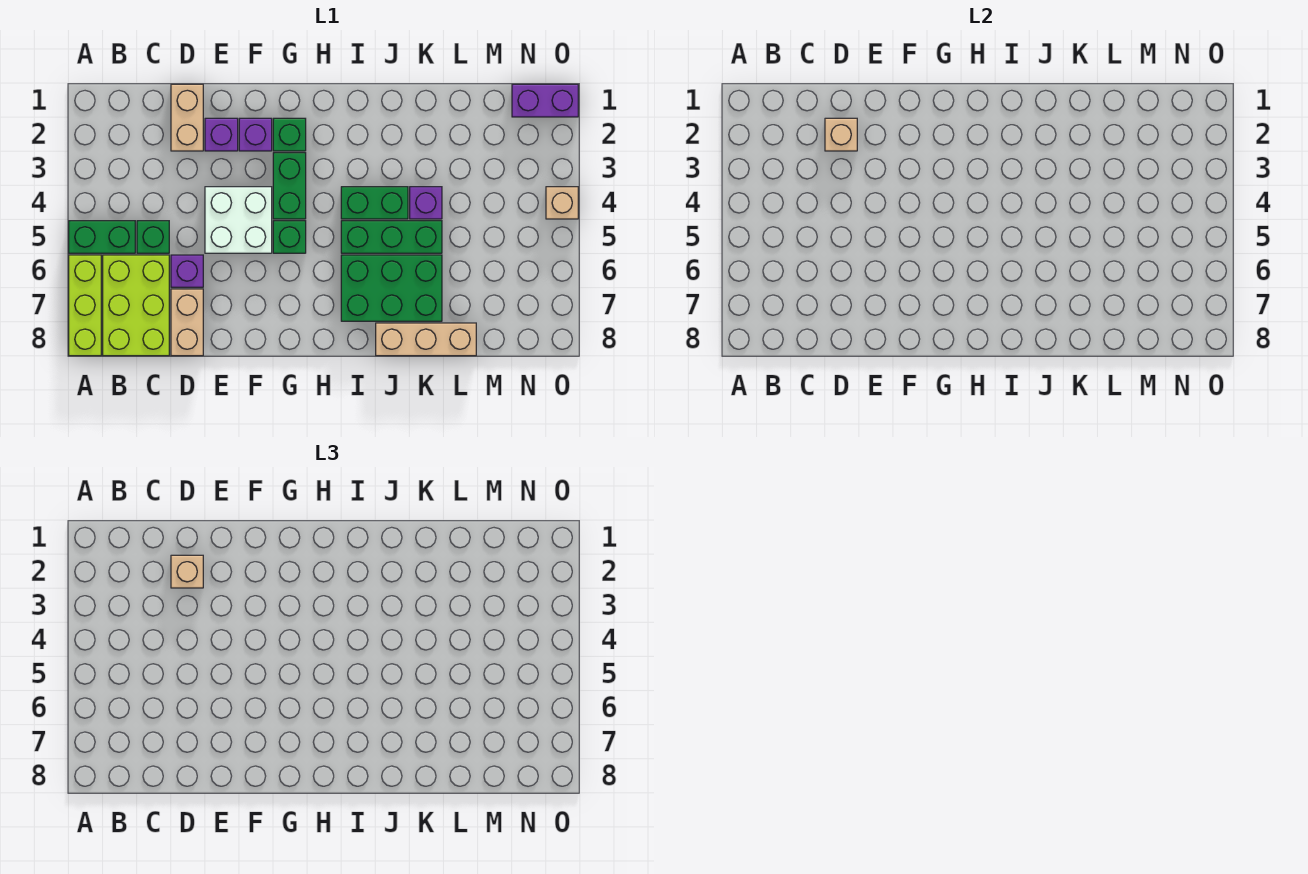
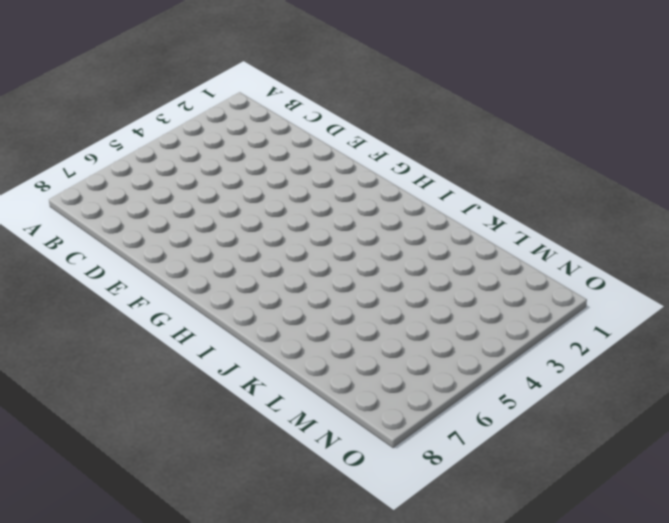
none -> green 1x2 brick [69,221,135,253]
none -> lime 1x3 brick [69,255,101,356]
none -> lime 2x3 brick [103,255,169,356]

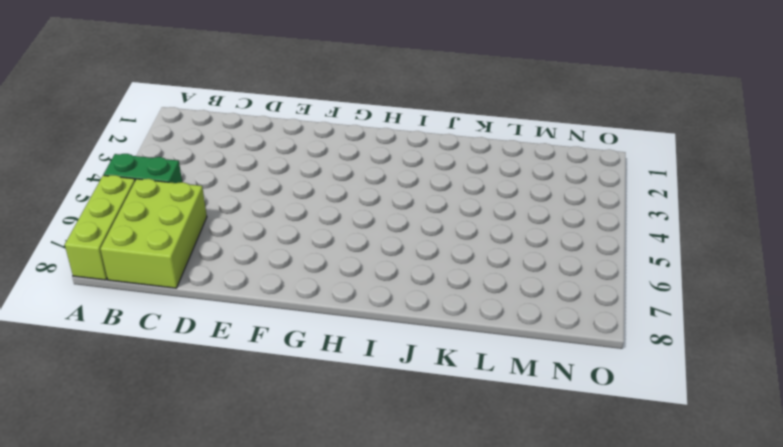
none -> green 1x1 brick [137,221,169,253]
none -> tan 1x2 brick [171,84,203,151]
none -> purple 1x1 brick [171,255,203,287]

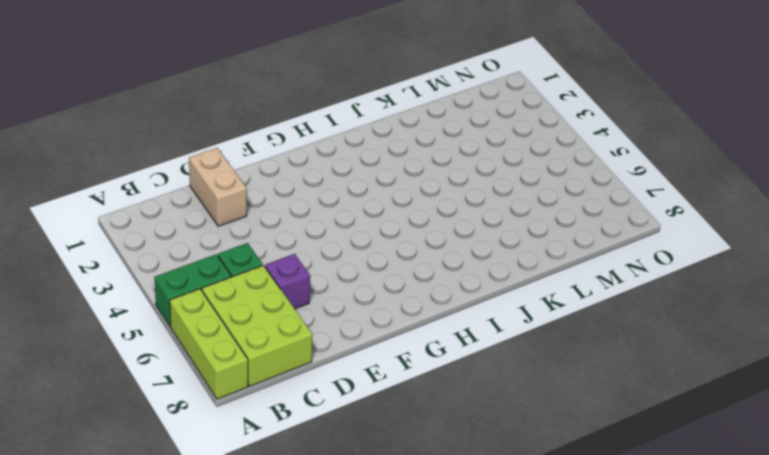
none -> tan 1x2 brick [171,289,203,356]
none -> purple 1x1 brick [205,118,238,151]
none -> white 2x2 brick [205,187,272,253]

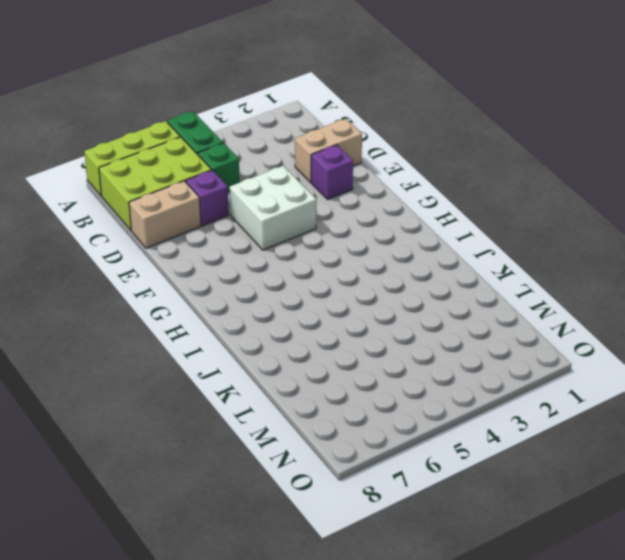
none -> purple 1x1 brick [239,118,272,151]
none -> green 1x1 brick [273,118,306,151]
none -> green 1x2 brick [273,153,306,219]

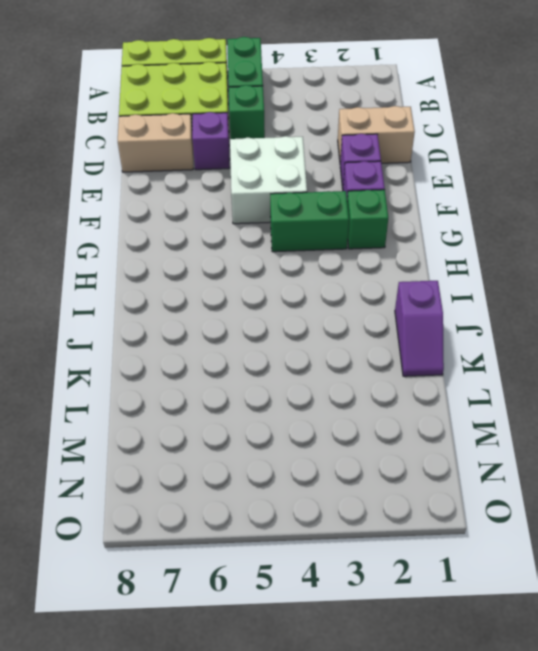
purple 1x2 slope [395,281,444,376] -> none
none -> green 1x1 brick [273,221,306,253]
none -> green 1x2 brick [341,187,408,219]
none -> green 1x3 brick [341,221,442,253]

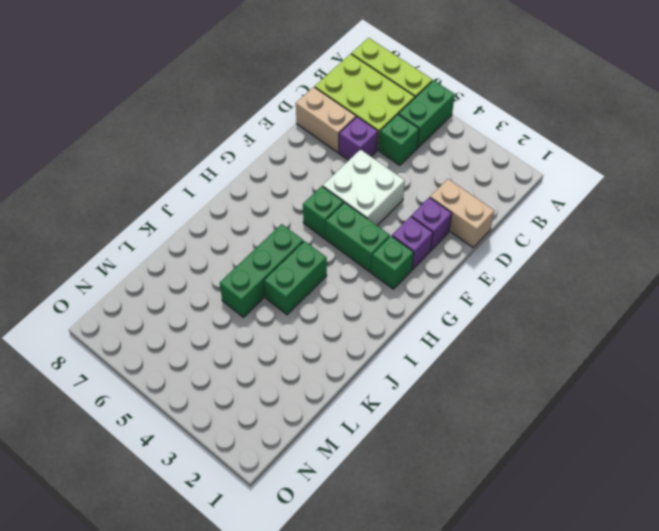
none -> green 2x3 brick [341,255,442,321]
none -> tan 1x3 brick [376,323,476,356]
none -> purple 1x1 brick [410,187,442,219]

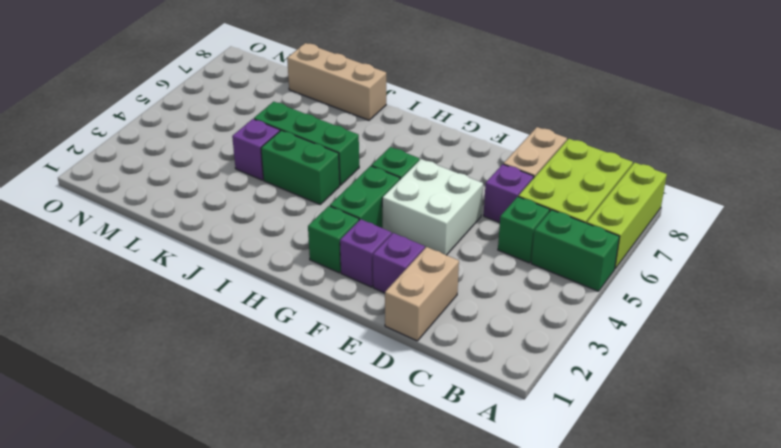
none -> green 2x3 brick [341,255,442,321]
none -> purple 1x2 brick [512,84,578,117]
none -> tan 1x1 brick [546,187,578,219]

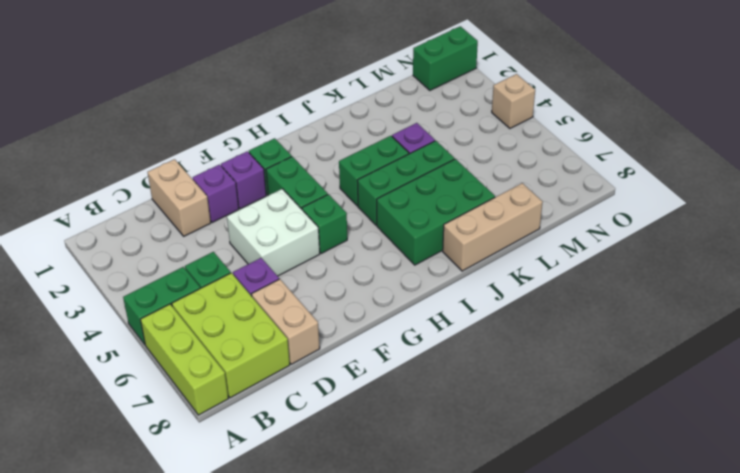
green 1x2 brick [413,26,478,90] -> purple 1x2 brick [512,84,578,117]
none -> tan 1x1 brick [825,118,857,151]
none -> tan 1x1 brick [171,555,203,588]

